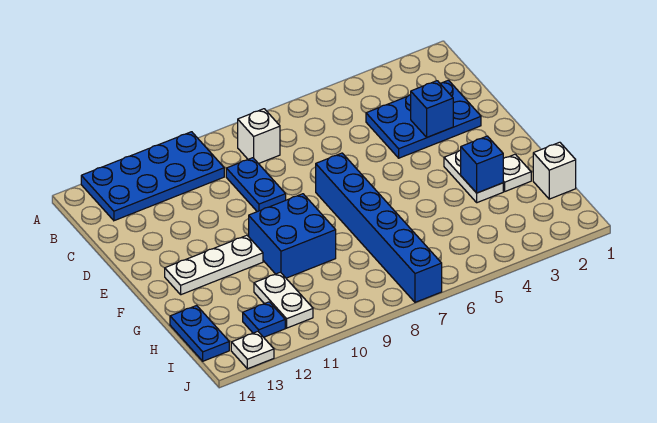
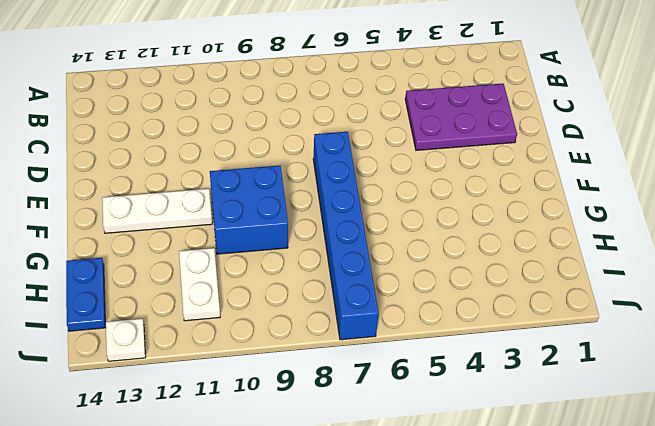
purple 2x3 plate [405,84,517,150] -> blue 2x3 plate [366,80,481,158]
none -> blue 2x4 plate [81,132,224,221]
none -> white 1x1 brick [237,109,280,164]
none -> blue 1x2 plate [226,158,286,212]

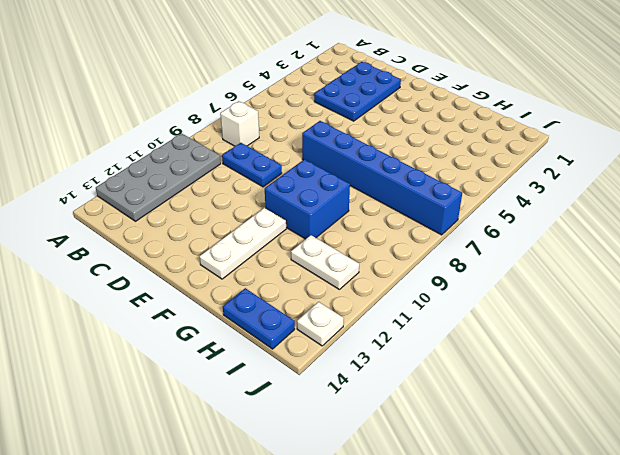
grey 2x4 plate [96,134,221,221] -> blue 2x4 plate [81,132,224,221]
none -> white 1x2 plate [444,150,503,203]
none -> white 1x1 plate [503,154,531,191]
none -> white 1x1 brick [533,142,576,199]

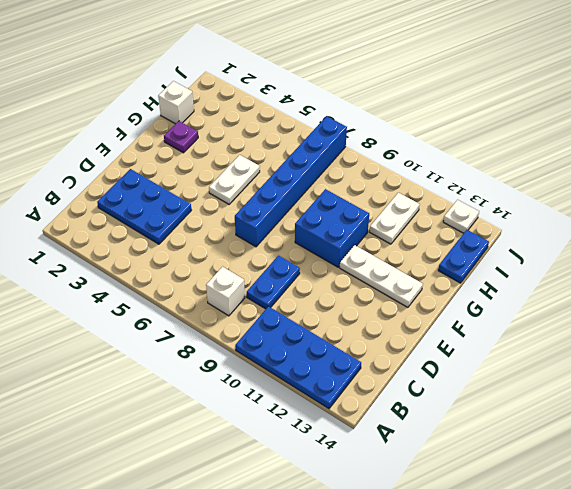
white 1x2 plate [209,155,260,204] -> white 1x2 plate moved to [444,150,503,203]
purple 1x1 plate [164,121,198,153] -> white 1x1 plate [503,154,531,191]
none -> blue 1x1 plate [243,302,285,337]
none -> blue 1x1 brick [411,81,453,137]
none -> blue 1x1 brick [461,136,503,193]

